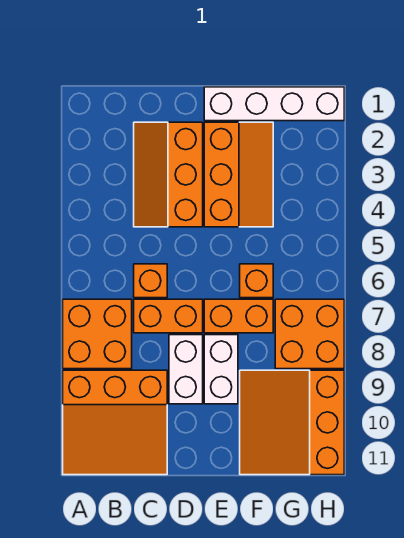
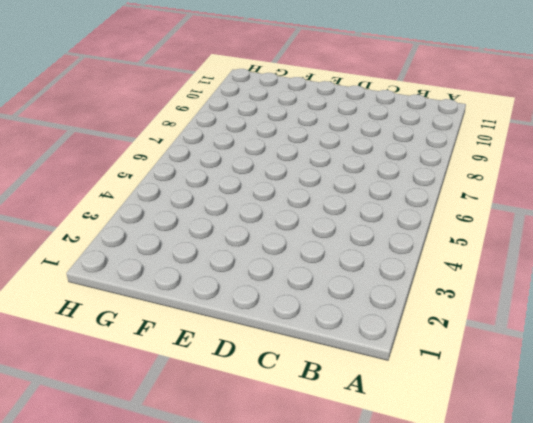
none -> orange 2x2 brick [63,299,132,369]
none -> orange 3x3 slope [63,370,167,475]
none -> orange 2x3 slope [134,122,203,227]

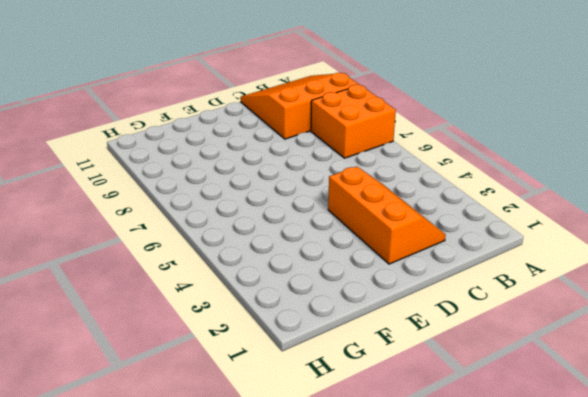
none -> orange 1x1 brick [134,264,167,298]
none -> orange 1x2 brick [134,299,203,333]
none -> white 1x2 brick [169,335,203,404]

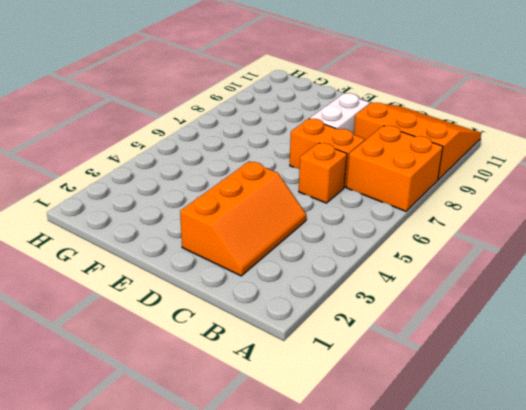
none -> white 1x4 brick [204,87,344,121]
none -> orange 2x3 slope [204,122,273,227]
none -> orange 1x2 brick [204,299,273,333]

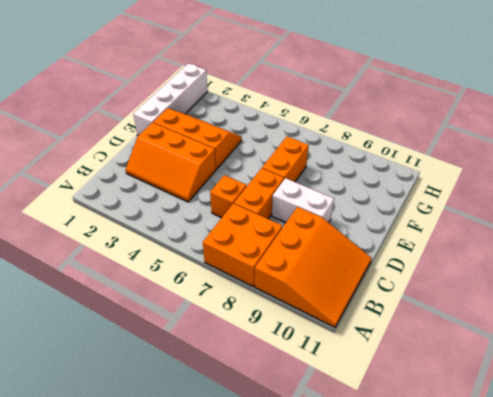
none -> white 1x2 brick [204,335,238,404]
none -> orange 1x1 brick [240,264,273,298]
none -> orange 3x3 slope [240,370,344,475]

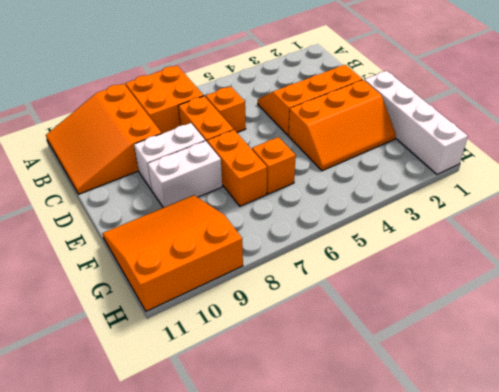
none -> orange 2x2 brick [275,299,344,369]

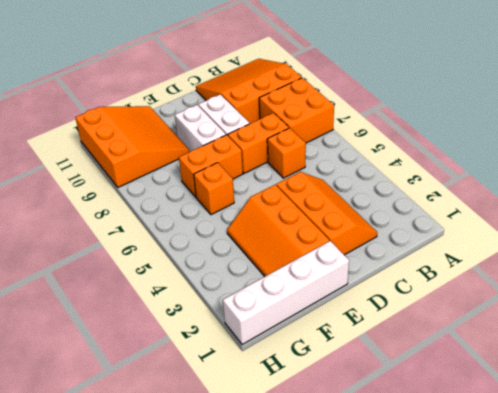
none -> orange 2x2 brick [275,299,344,369]

